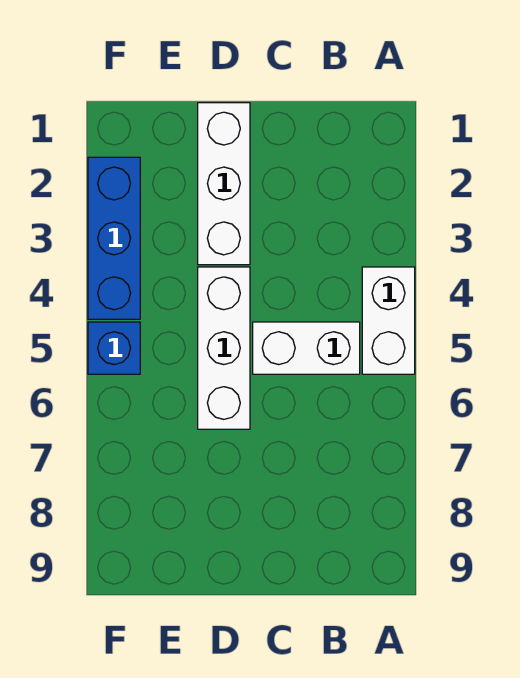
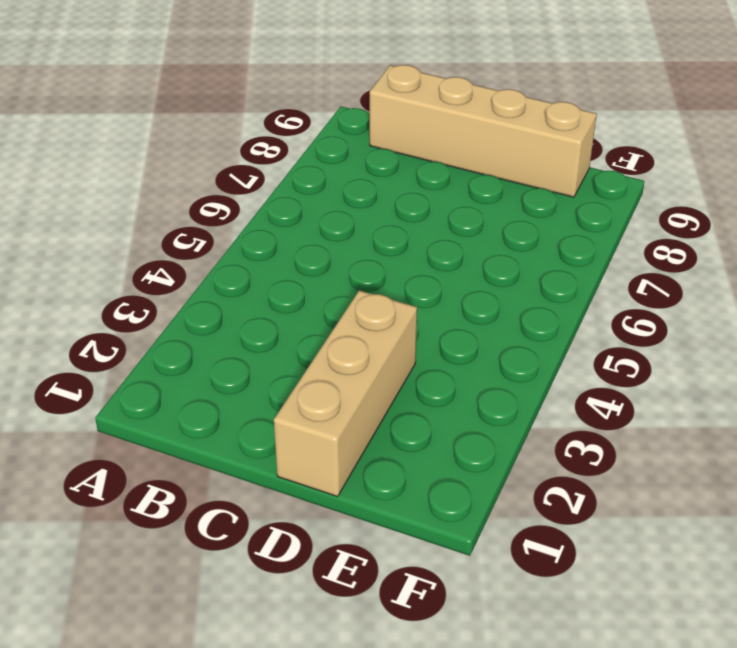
tan 1x4 brick [370,65,596,197] -> none
tan 1x3 brick [274,290,417,497] -> white 1x3 brick [198,103,250,265]
none -> white 1x2 brick [362,267,415,374]
none -> white 1x2 brick [253,322,360,374]

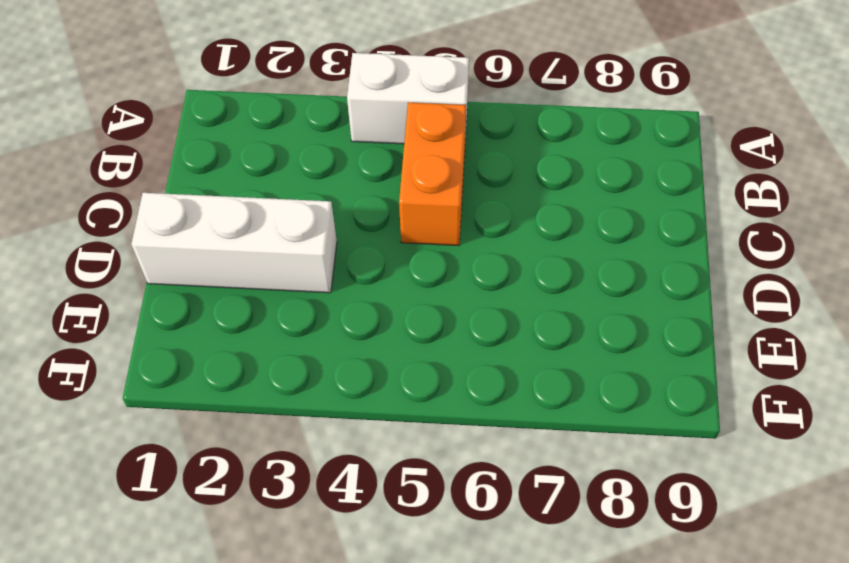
orange 1x2 brick [399,102,466,246] -> white 1x2 brick [253,322,360,374]
none -> white 1x3 brick [198,267,250,429]
none -> blue 1x3 brick [88,157,140,319]

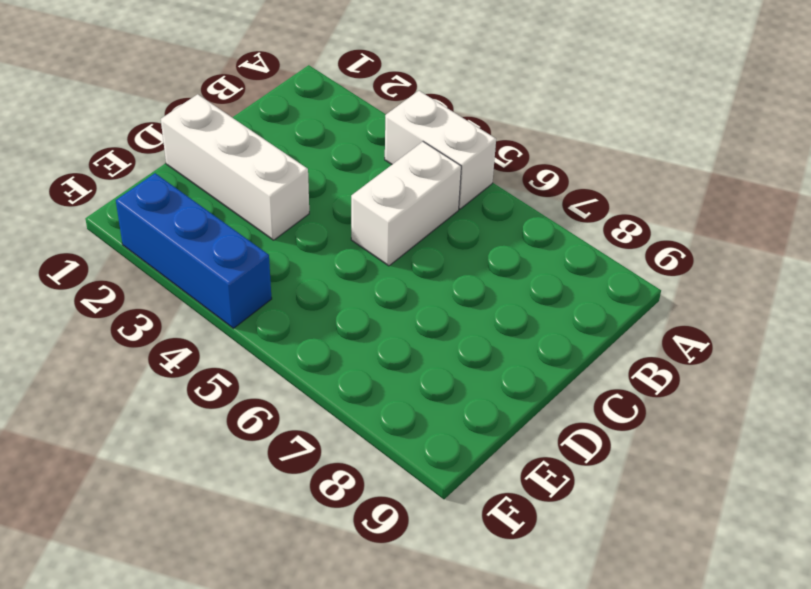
none -> white 1x3 brick [198,267,250,429]
none -> blue 1x1 brick [88,322,140,374]

